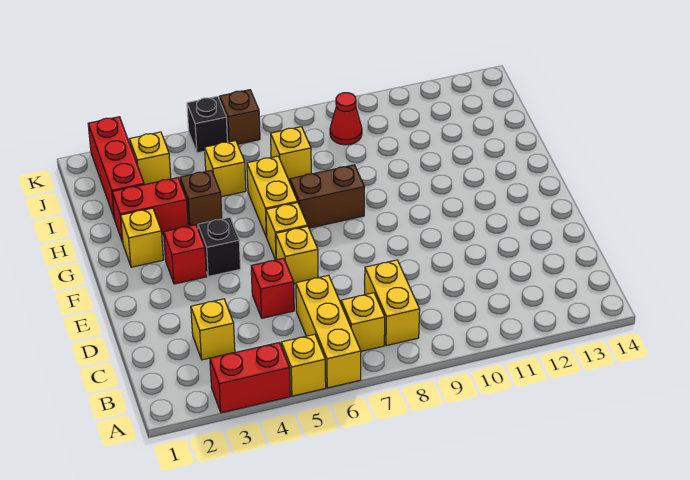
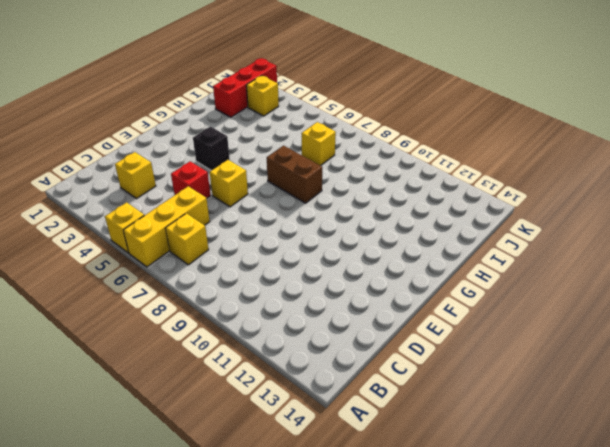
none -> red 1x2 brick [210,343,290,413]
none -> yellow 1x2 brick [365,260,420,346]
none -> red 1x1 brick [164,225,207,284]

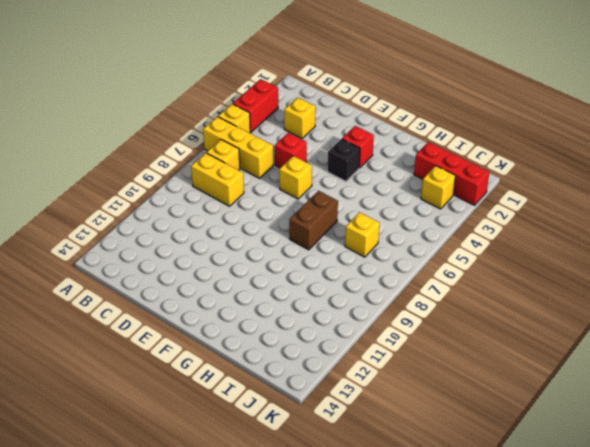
none -> yellow 1x1 brick [266,203,308,260]
none -> yellow 1x1 brick [121,208,163,267]
none -> yellow 1x2 brick [247,156,298,237]

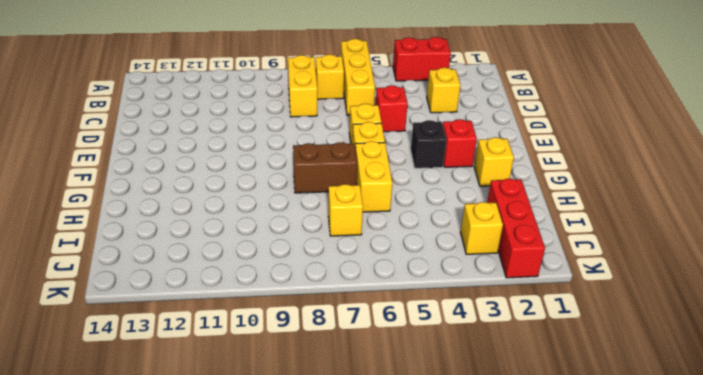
none -> yellow 1x1 brick [281,334,326,396]
none -> red 1x2 brick [112,178,188,242]
none -> brown 1x1 brick [180,170,222,227]

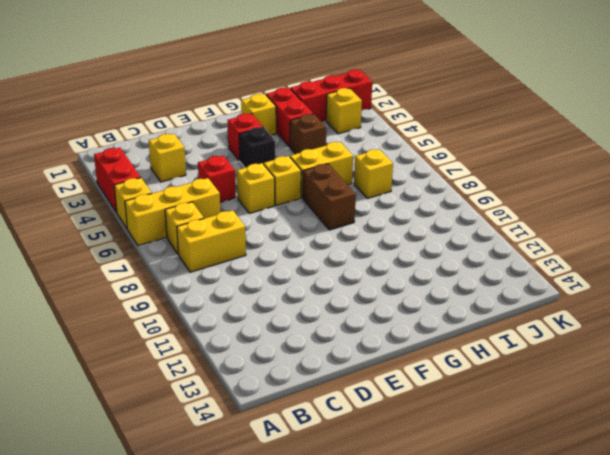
none -> yellow 1x1 brick [204,141,246,197]
none -> red 1x1 cone [330,93,362,145]
none -> black 1x1 brick [187,96,228,153]

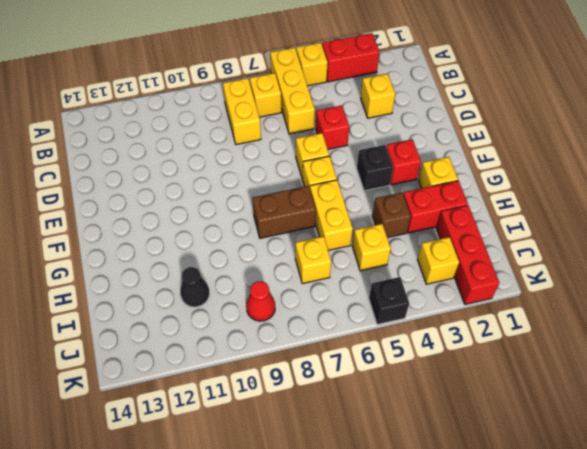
black 1x1 cone [180,267,210,307] -> none
none -> brown 1x1 brick [220,90,260,144]

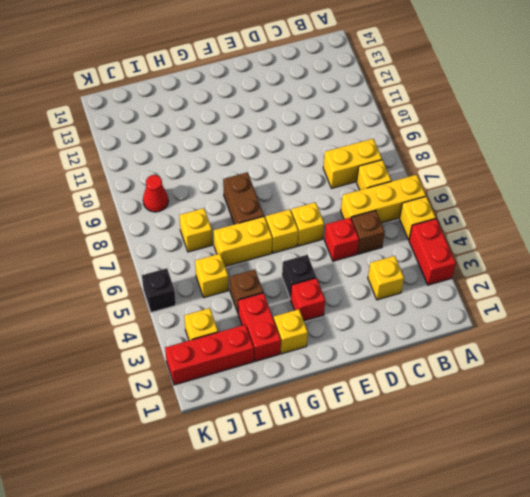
brown 1x1 brick [351,210,385,254] -> brown 1x1 brick moved to [220,90,260,144]

